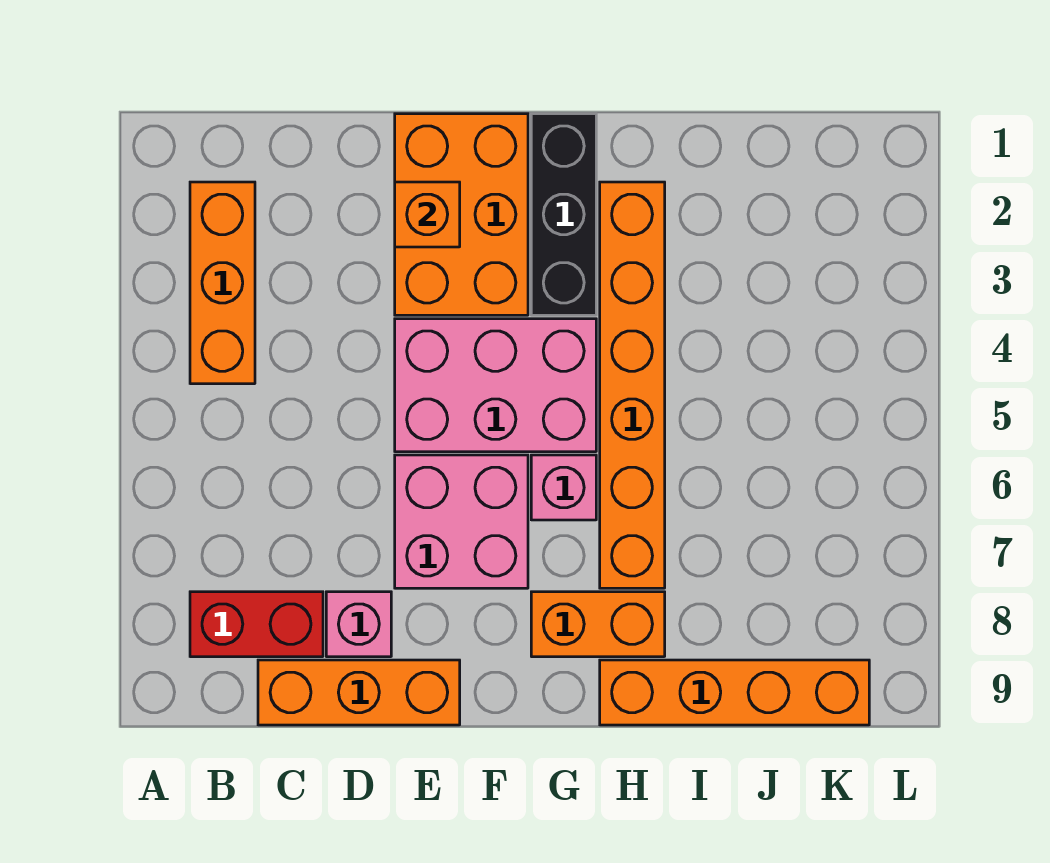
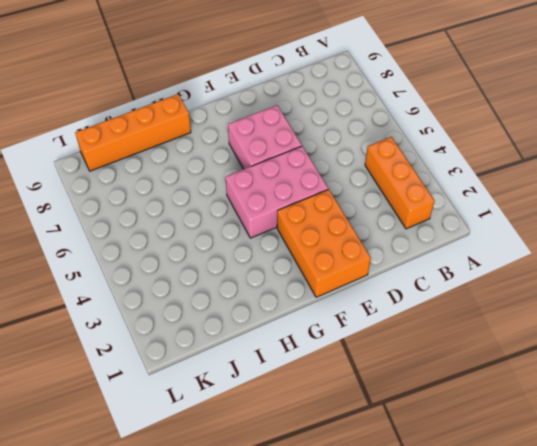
none -> red 1x2 brick [190,592,323,657]
none -> orange 1x3 brick [258,660,460,725]
none -> pink 1x1 brick [326,592,391,657]

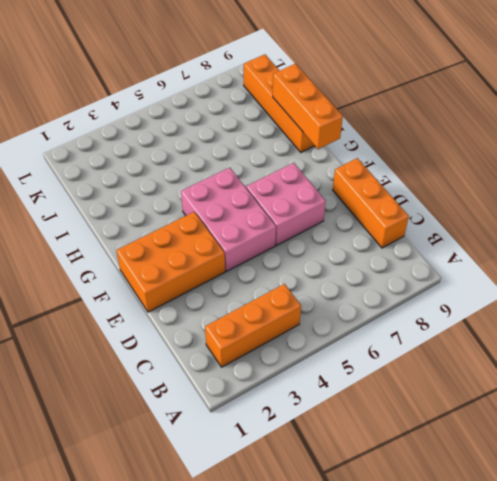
orange 1x3 brick [273,64,343,149] -> none
none -> red 1x2 brick [190,592,323,657]
none -> pink 1x1 brick [326,592,391,657]
none -> black 1x3 brick [531,114,596,315]

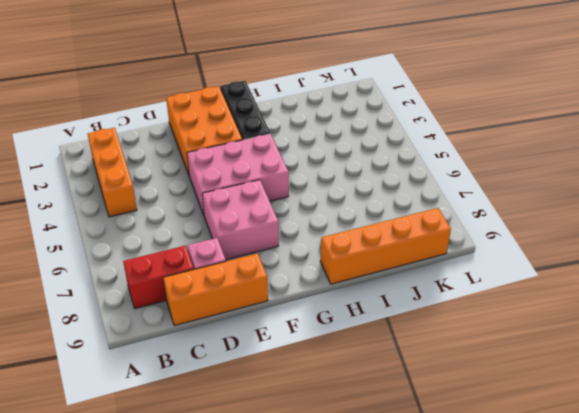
none -> pink 1x1 brick [531,455,596,520]
none -> orange 1x2 brick [531,592,665,657]
none -> orange 1x6 brick [600,182,665,588]

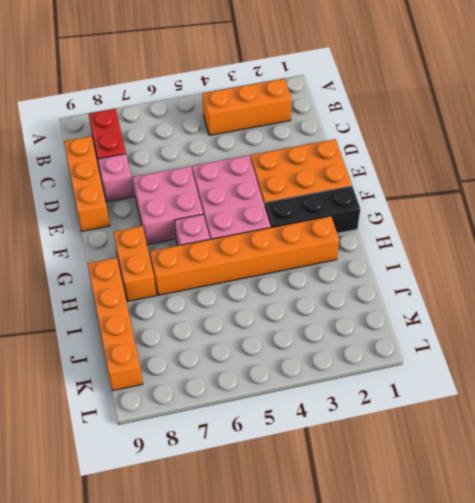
none -> orange 1x1 brick [395,182,460,247]

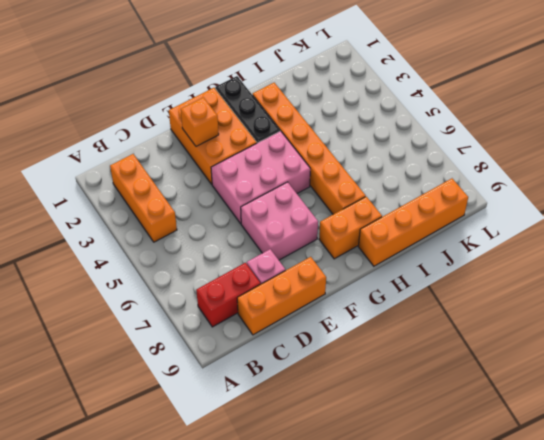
none -> pink 1x1 brick [531,455,596,520]

